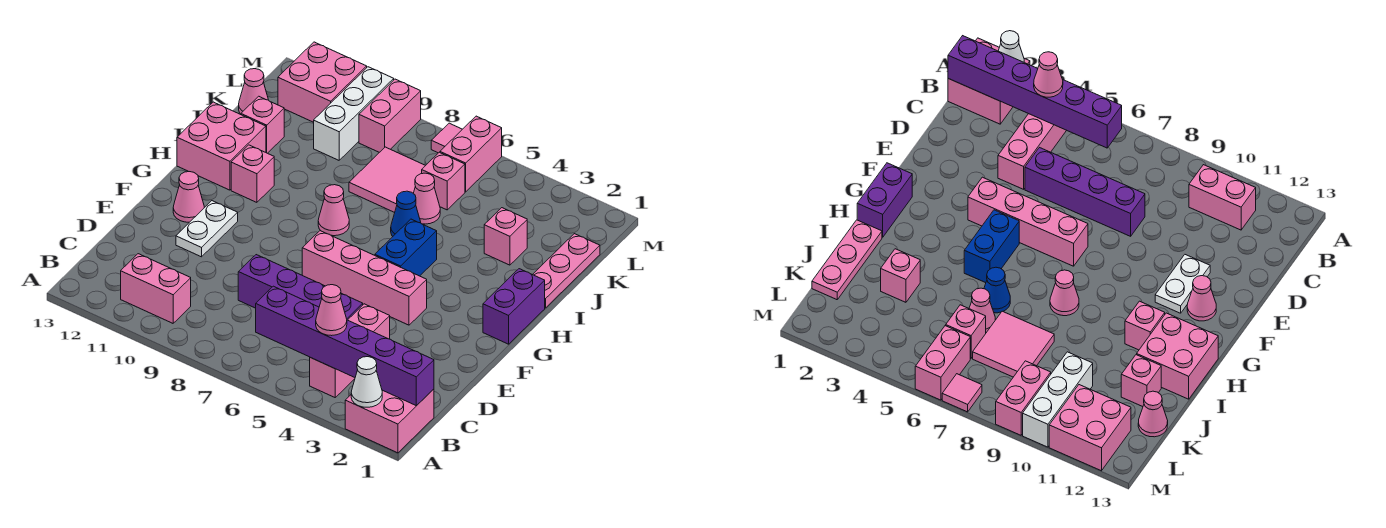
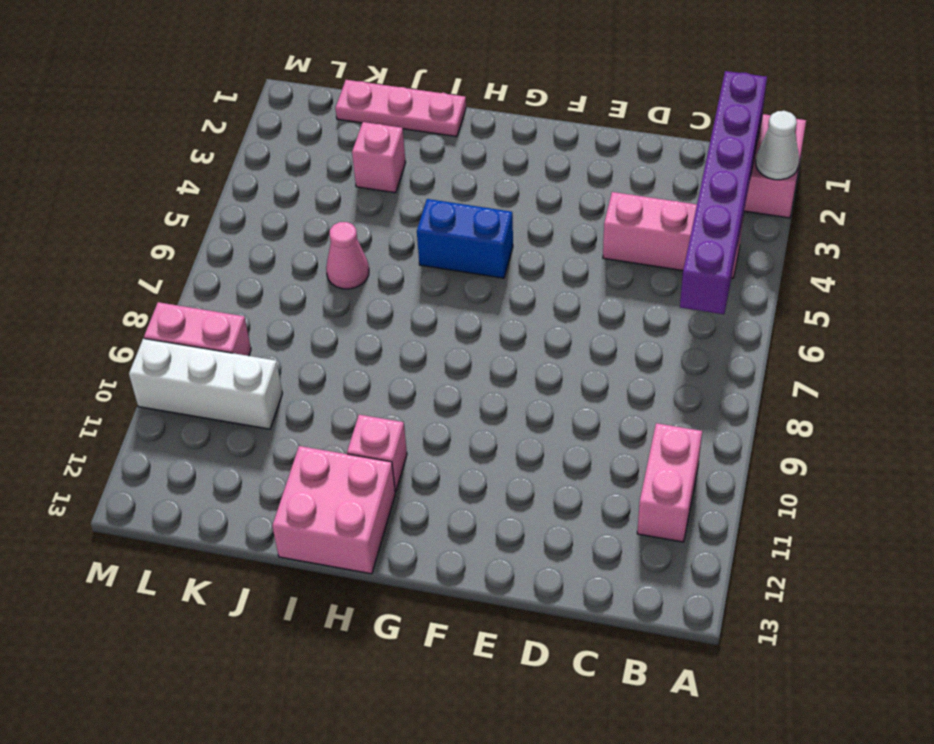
none -> purple 1x4 brick [238,255,363,320]
none -> white 1x2 plate [176,201,238,257]
none -> pink 1x4 brick [302,231,427,325]

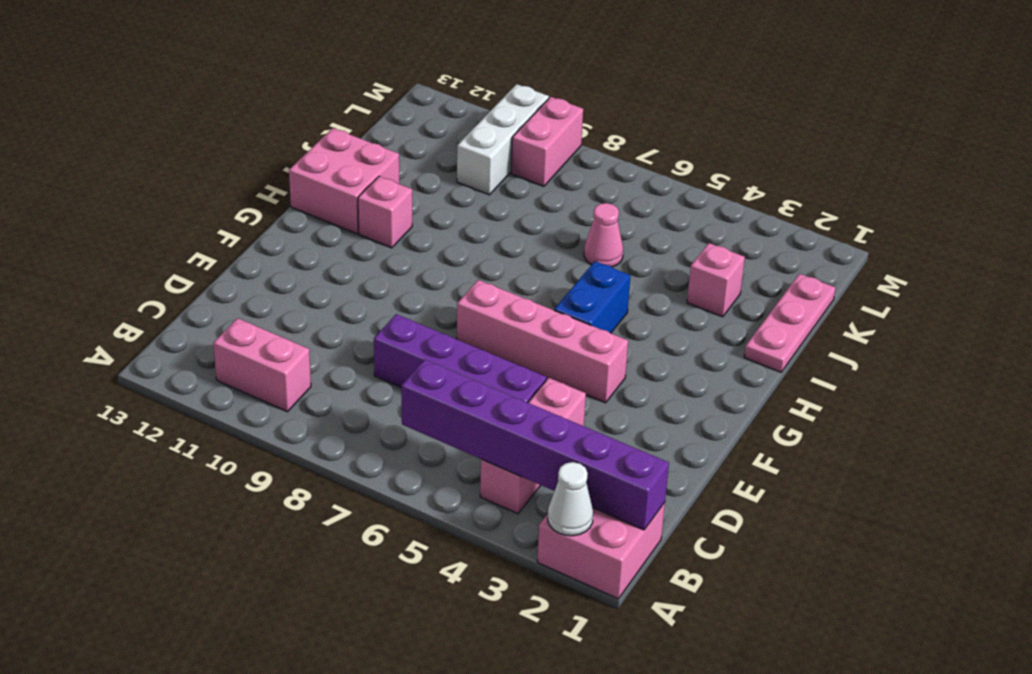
none -> white 1x2 plate [176,201,238,257]
none -> pink 1x1 cone [173,172,204,222]
none -> purple 1x2 brick [483,269,545,344]

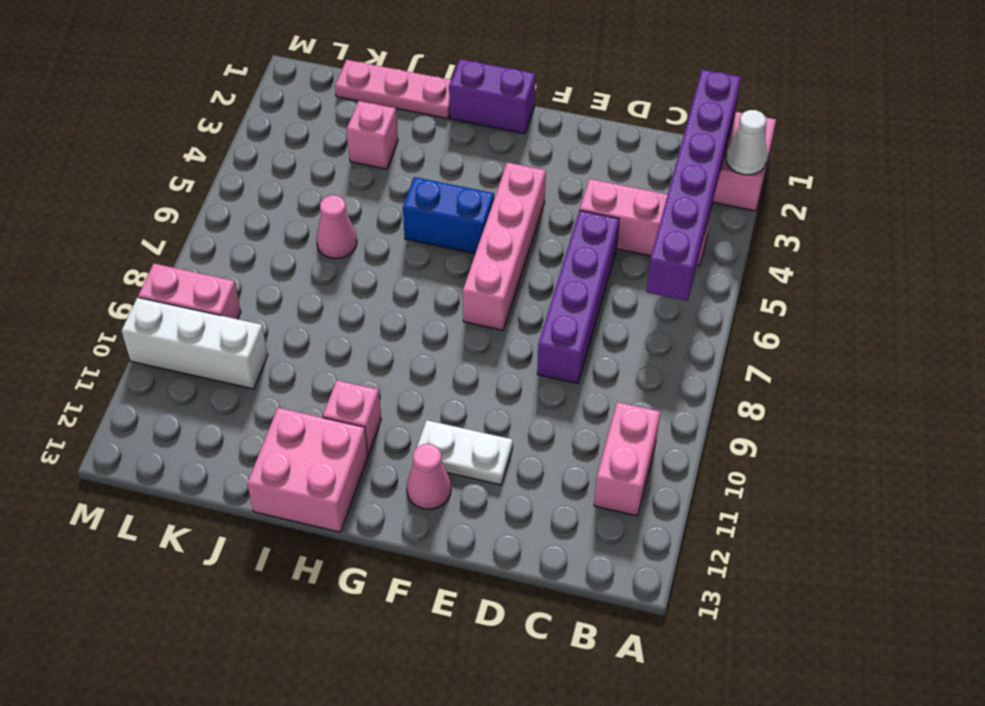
none -> pink 1x1 cone [318,185,349,236]
none -> blue 1x1 cone [391,191,421,236]
none -> pink 2x2 tile [349,147,426,213]

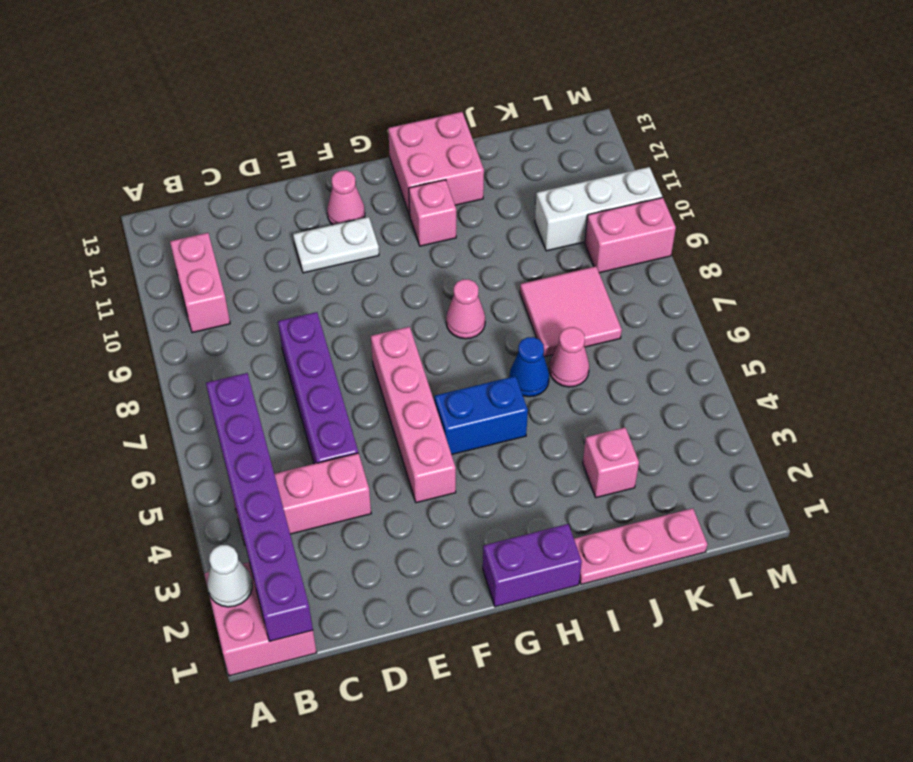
none -> pink 1x1 brick [241,96,284,153]
none -> pink 1x1 brick [422,152,465,210]
none -> pink 1x1 cone [239,69,268,114]

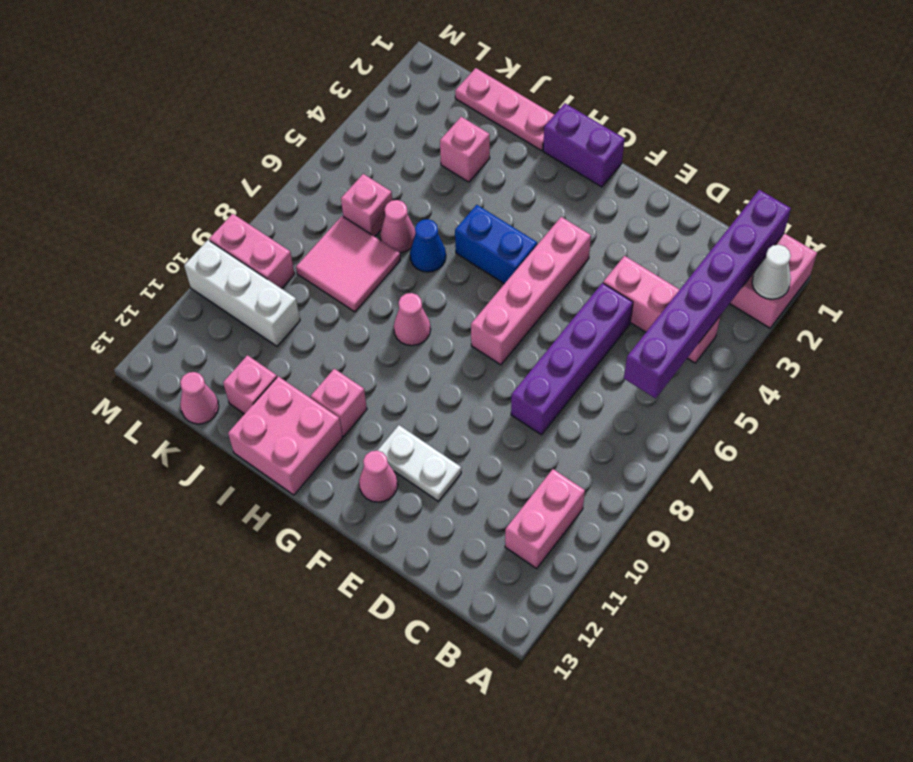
none -> pink 1x2 brick [440,116,502,192]
none -> pink 2x2 brick [278,42,367,122]
none -> pink 1x1 tile [431,123,462,153]

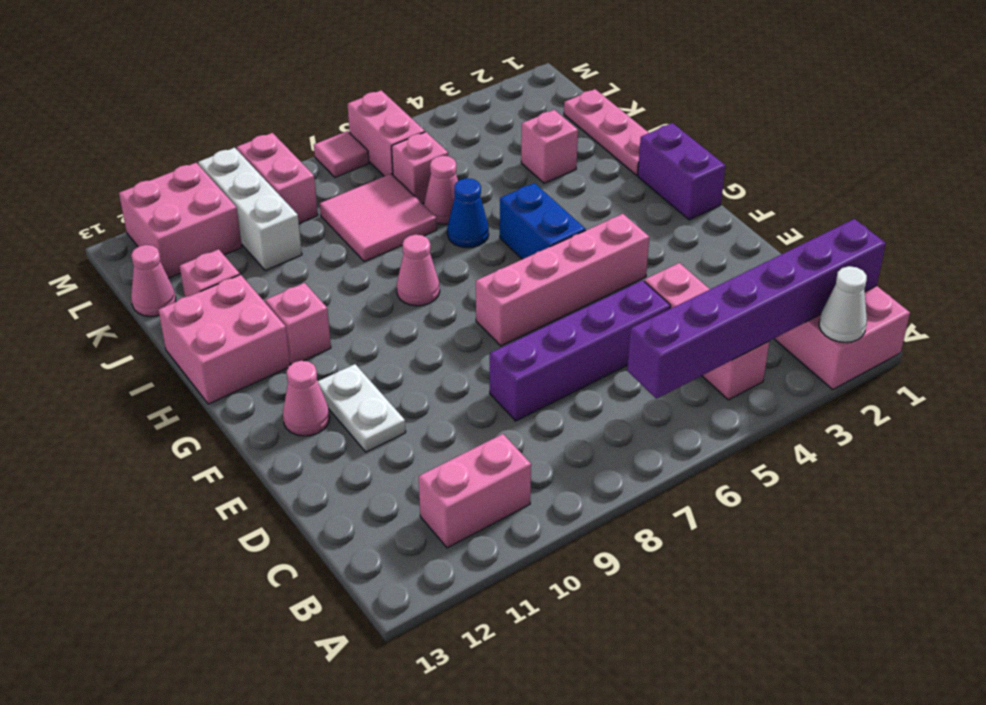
none -> pink 1x1 cone [316,285,347,336]

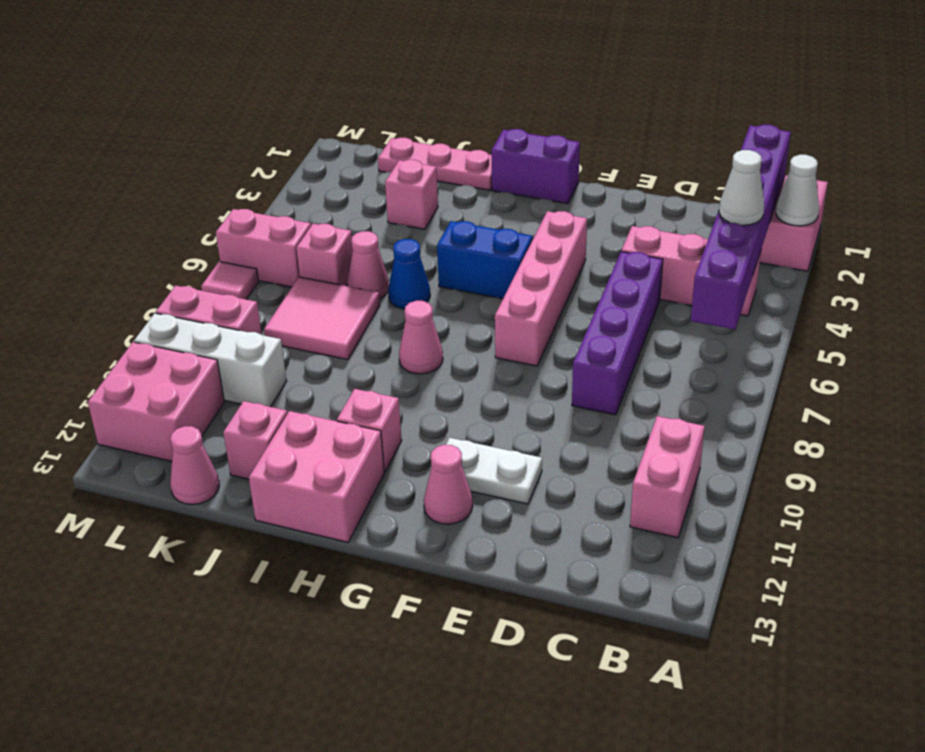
white 1x1 cone [719,150,764,225] -> pink 1x1 cone [316,285,347,336]

